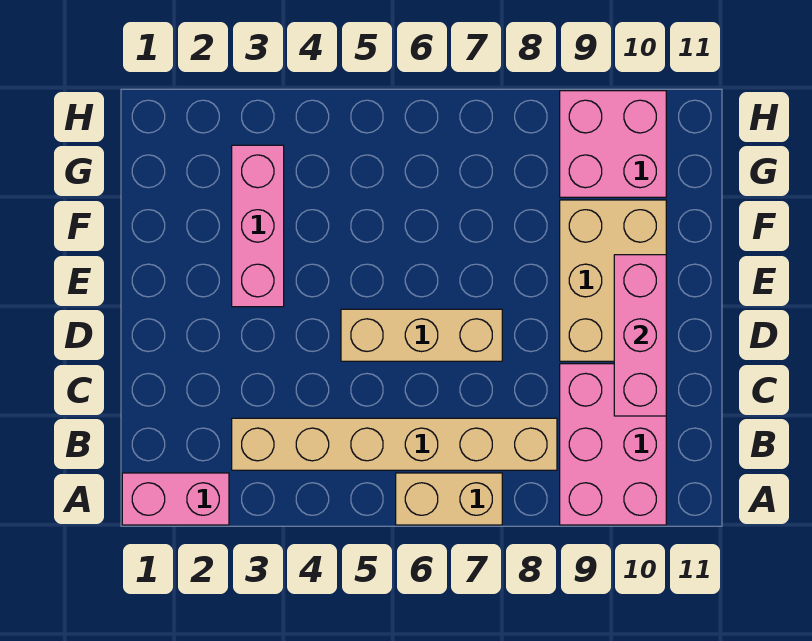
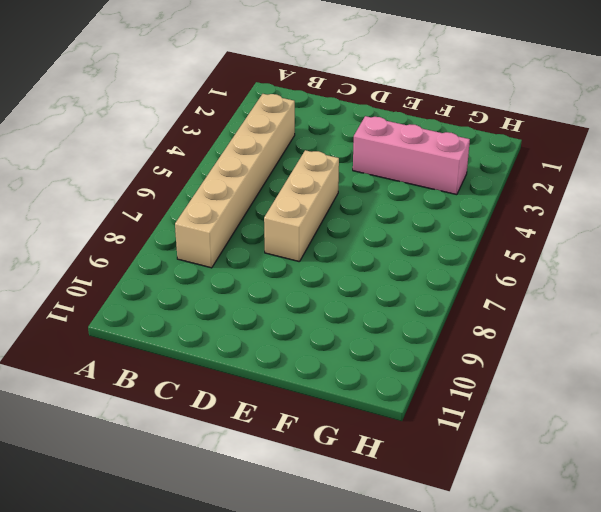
none -> pink 1x2 brick [122,473,229,525]
none -> tan 1x2 brick [396,473,502,525]

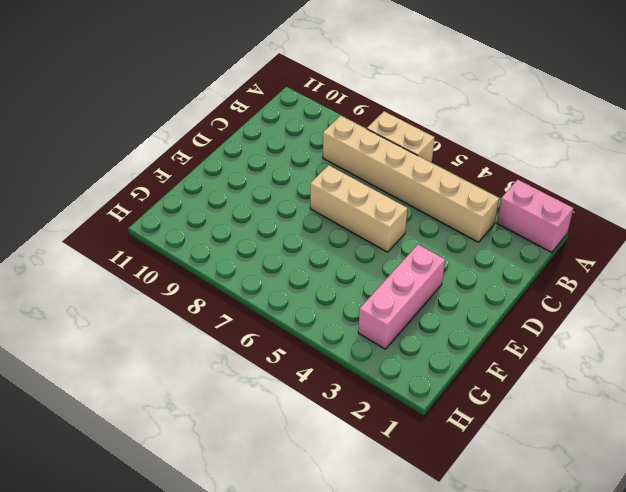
none -> pink 2x3 brick [560,364,666,525]
none -> tan 2x3 brick [560,200,666,361]

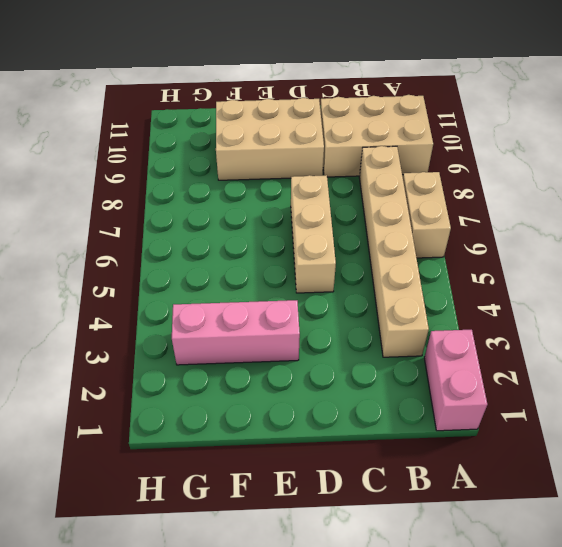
tan 2x3 brick [320,95,433,177] -> pink 2x3 brick [560,364,666,525]
none -> pink 2x2 brick [560,91,666,197]
none -> pink 1x3 brick [614,255,666,416]

